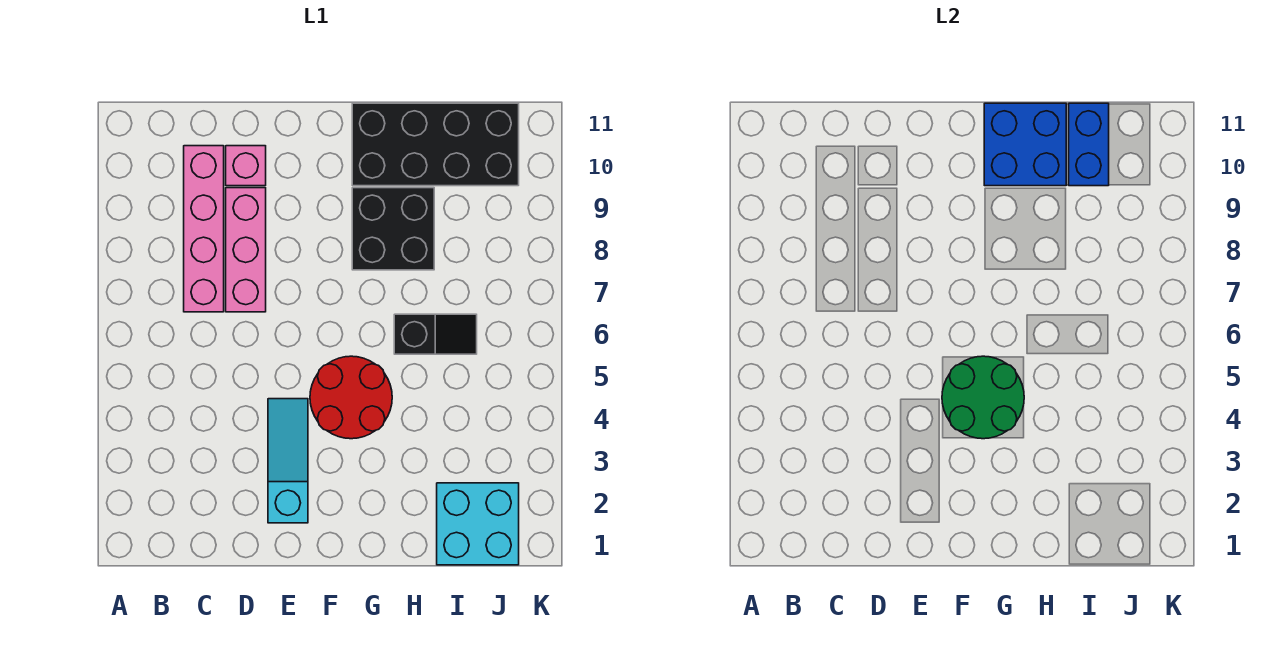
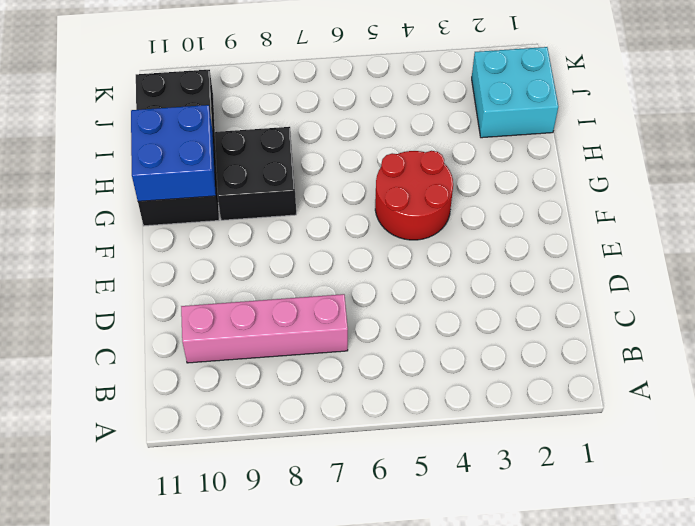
none -> pink 1x3 brick [226,188,266,312]
none -> pink 1x1 brick [226,146,266,186]
none -> cyan 1x3 slope [268,399,308,523]

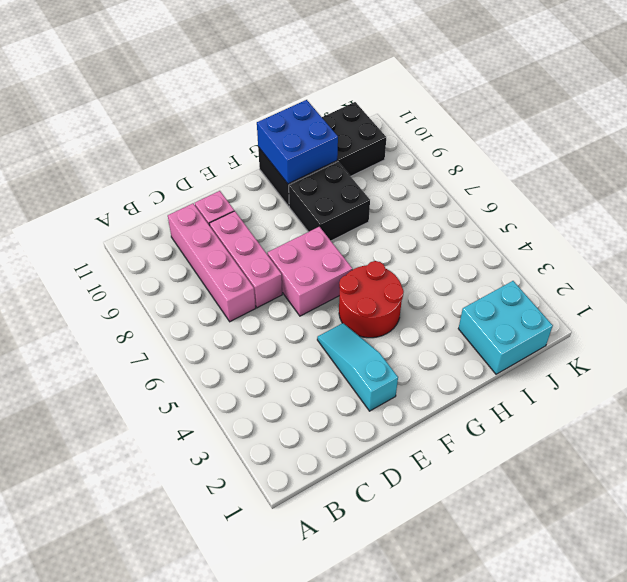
pink 2x2 brick [267,227,352,316] -> none
none -> black 1x2 slope [394,314,477,354]
none -> green 2x2 round brick [942,356,1024,439]
none -> blue 1x2 brick [1069,103,1109,186]

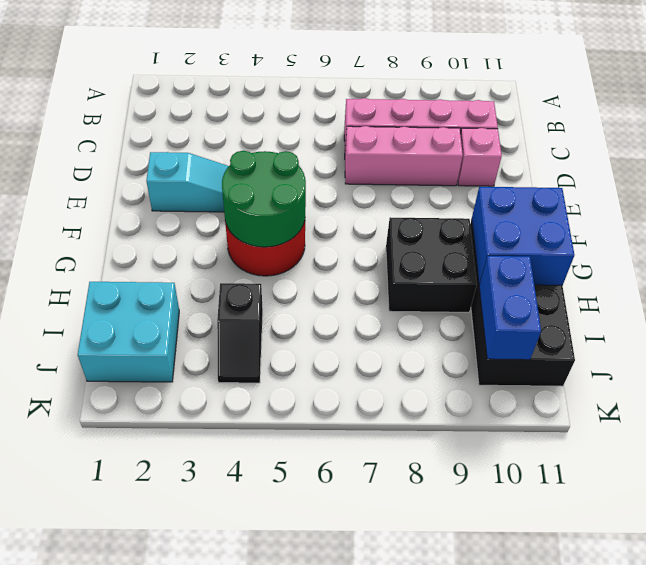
black 1x2 slope [217,283,263,383] -> black 1x2 slope moved to [394,314,477,354]
blue 1x2 brick [479,256,541,360] -> blue 1x2 brick turned to [1069,103,1109,186]

